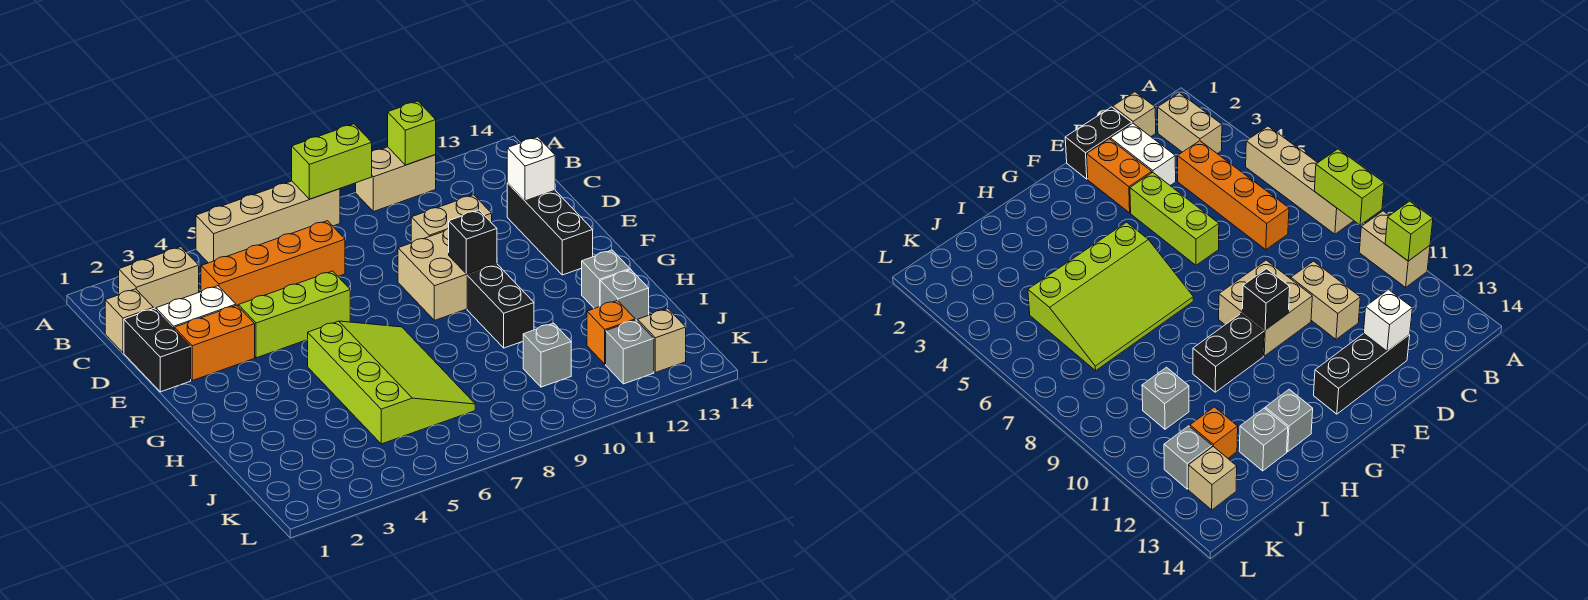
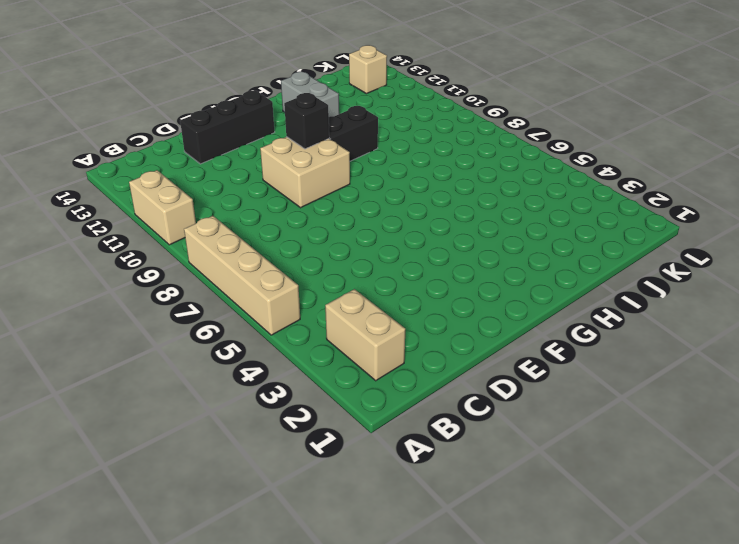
grey 1x2 brick [281,72,339,117] -> grey 1x1 brick [582,250,630,309]
none -> tan 1x1 brick [105,289,153,353]
none -> orange 1x4 brick [201,221,345,306]
none -> black 1x2 brick [124,309,191,392]

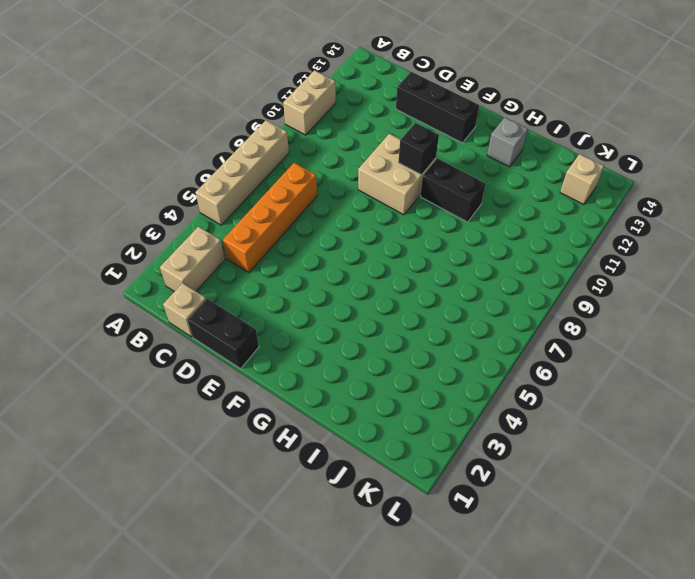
none -> white 1x2 brick [156,286,236,329]
none -> tan 1x2 brick [411,195,492,243]
none -> orange 1x2 brick [175,305,255,380]

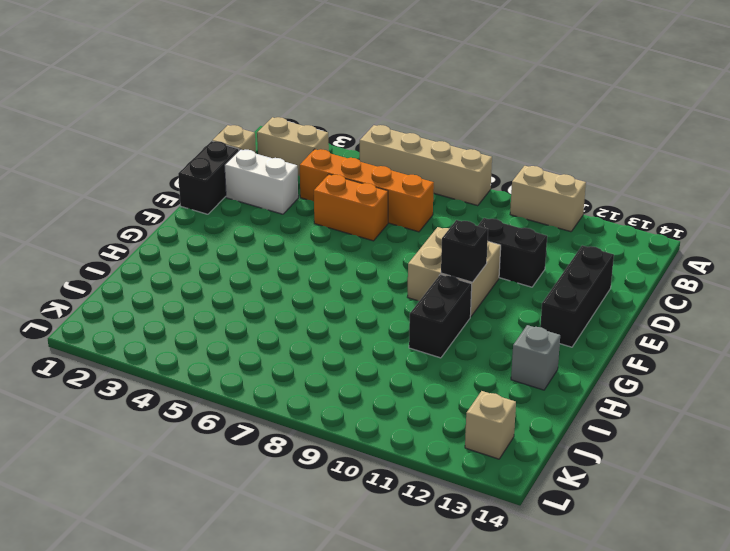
orange 1x2 brick [314,174,388,241] -> orange 1x2 brick moved to [175,305,255,380]
black 1x2 brick [478,218,547,287] -> tan 1x2 brick [411,195,492,243]
none -> lime 1x3 brick [238,271,350,358]
none -> lime 3x4 slope [308,321,475,444]
none -> grey 1x1 brick [600,270,649,321]

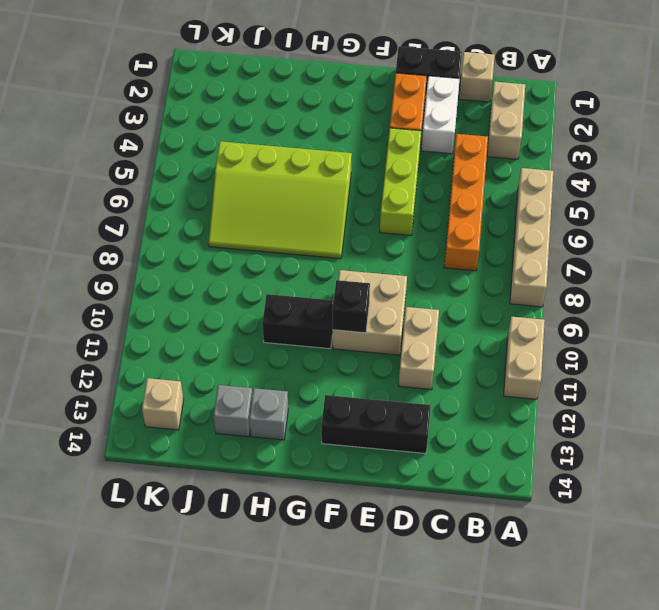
none -> grey 1x1 brick [523,323,571,387]
none -> orange 1x1 brick [587,300,635,364]
none -> grey 1x1 brick [606,320,654,384]

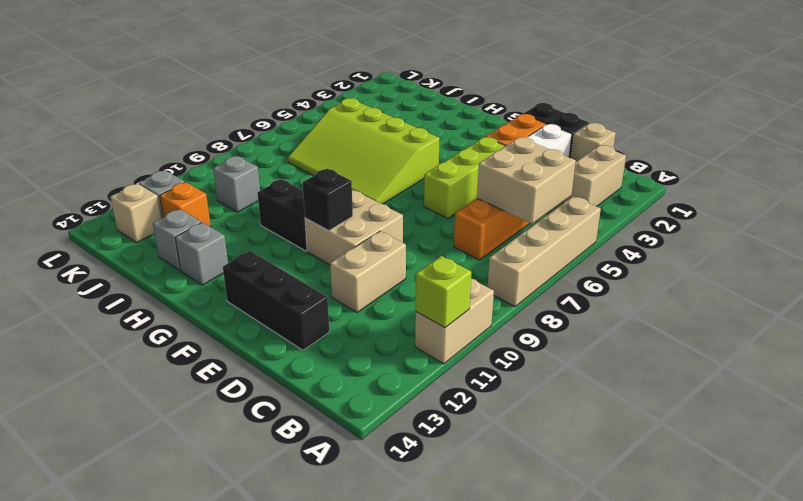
tan 2x2 brick [477,137,576,224] -> none
none -> lime 1x2 brick [292,124,372,199]
none -> white 1x1 brick [507,137,555,201]

